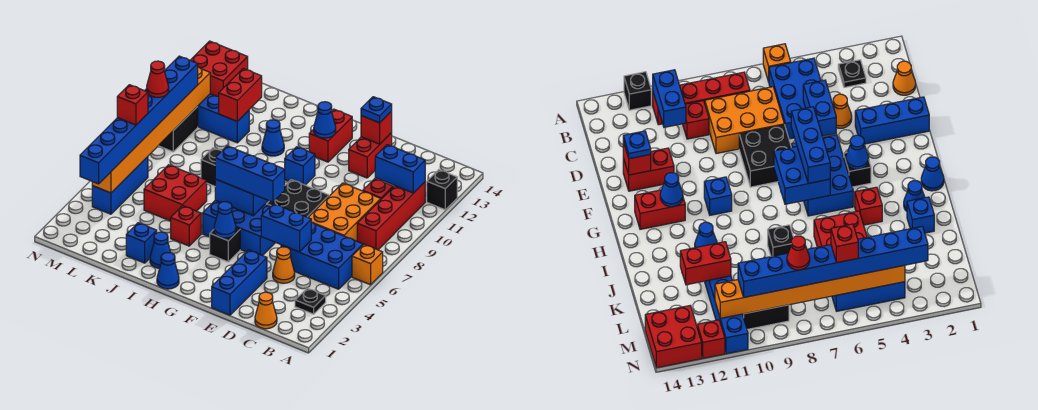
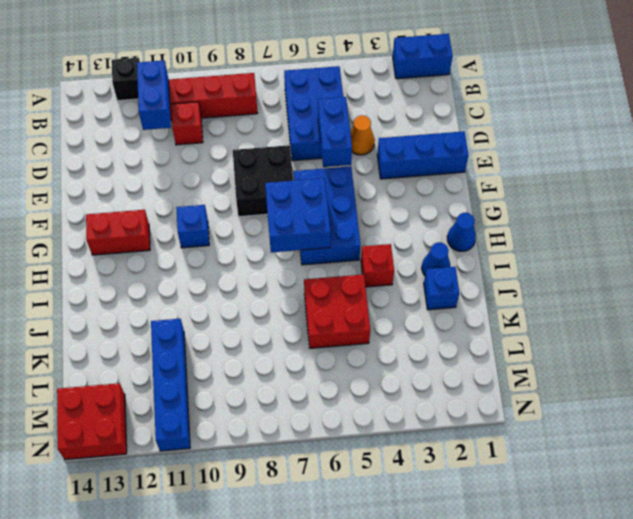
blue 1x2 brick [393,34,453,79] -> none
none -> orange 1x1 brick [352,244,383,285]
none -> black 1x1 plate [295,288,326,314]
none -> orange 1x1 cone [255,292,277,329]
none -> orange 2x3 brick [308,183,381,241]

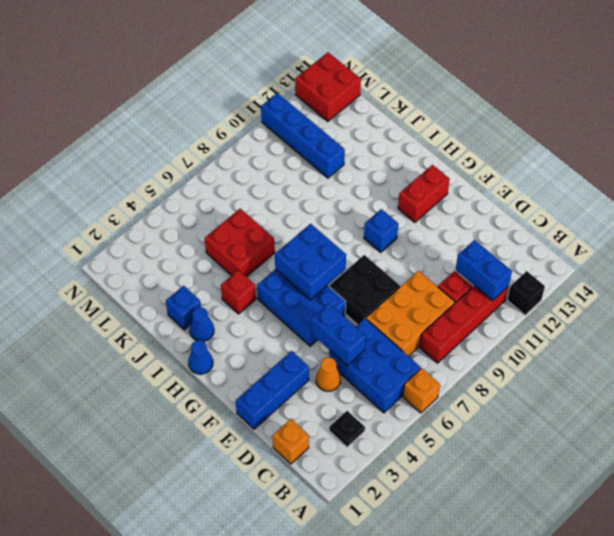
orange 1x1 brick [273,419,309,464] -> orange 1x1 cone [255,292,277,329]
none -> red 1x2 brick [349,133,392,178]
none -> black 1x1 brick [210,228,240,262]
none -> blue 1x1 cone [262,120,284,156]
none -> black 1x1 brick [201,148,221,186]

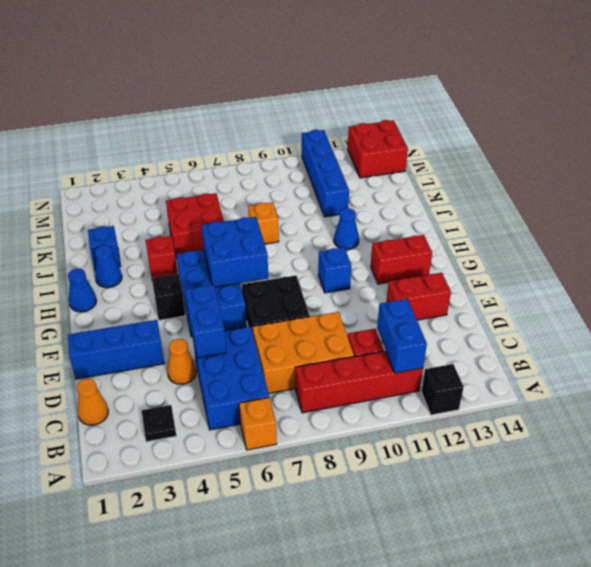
orange 1x1 brick [248,202,279,244] -> black 1x1 brick [201,148,221,186]
none -> blue 1x3 brick [92,157,148,214]
none -> black 1x2 brick [159,107,198,152]
none -> red 1x1 brick [697,320,725,358]
none -> red 1x1 brick [361,112,392,144]

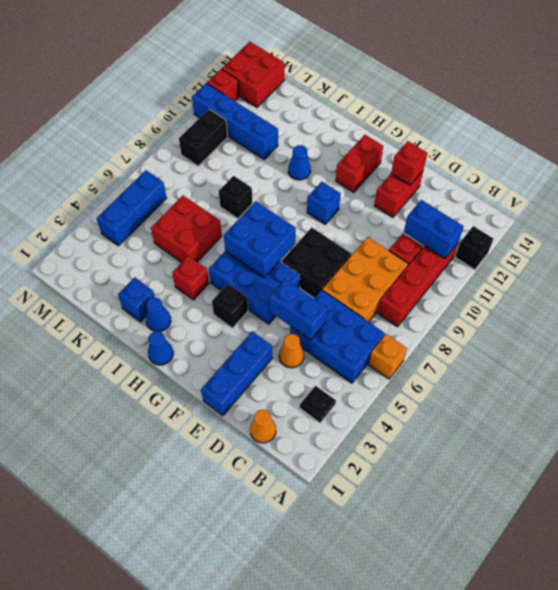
none -> blue 1x1 cone [214,202,236,238]
none -> blue 1x1 cone [314,102,336,138]
none -> red 1x2 brick [219,69,262,121]
none -> orange 1x8 brick [92,67,210,193]

